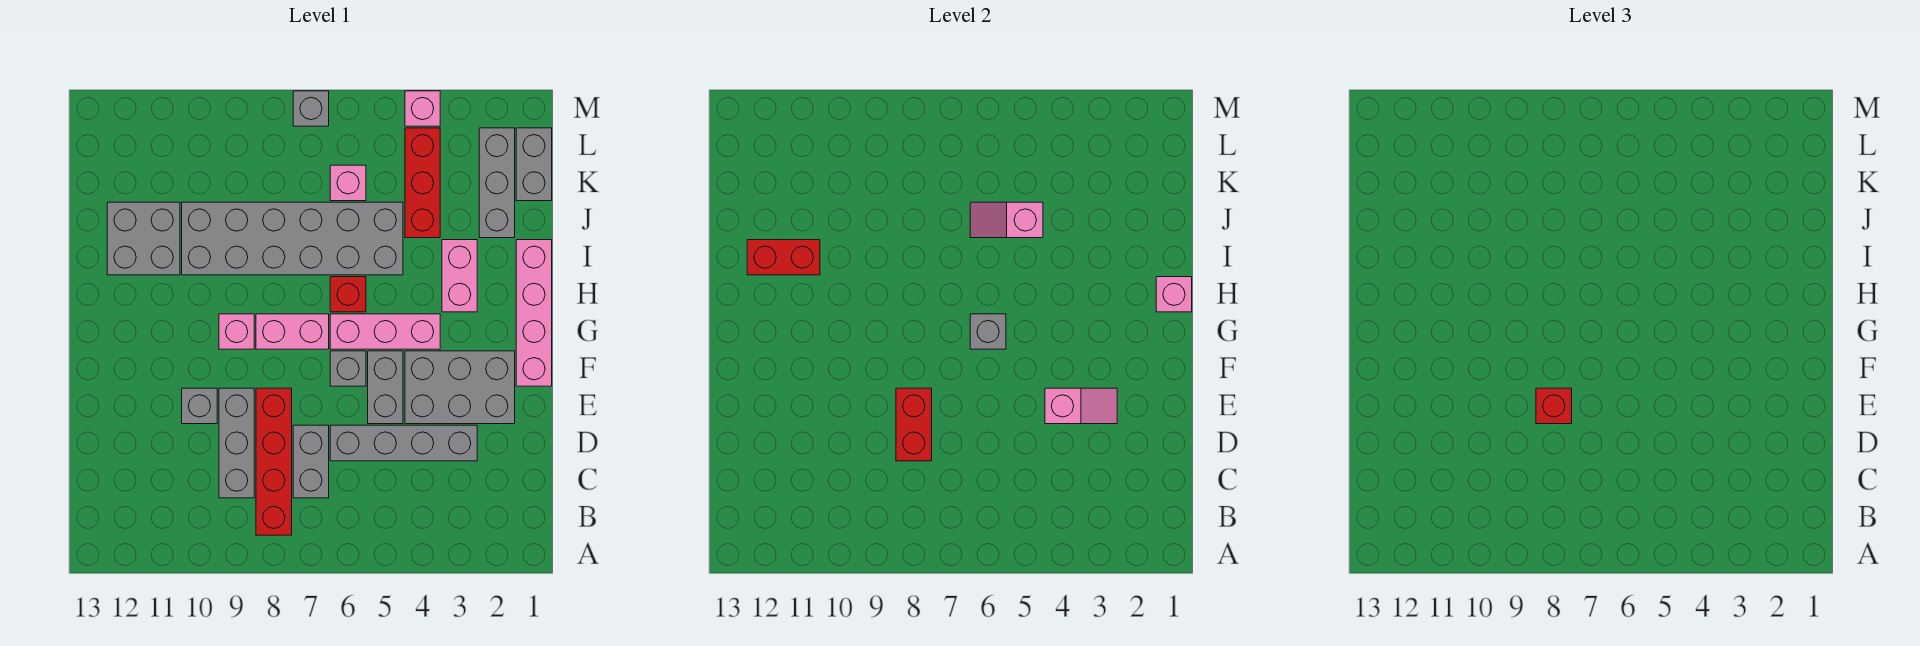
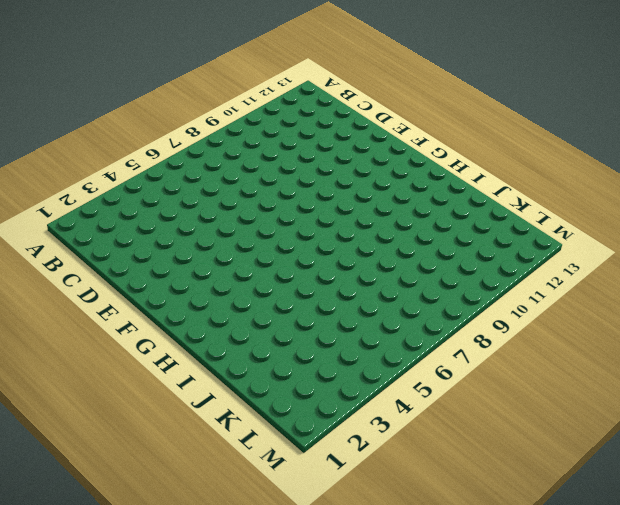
none -> red 1x4 brick [256,388,292,535]
none -> grey 1x2 brick [293,425,329,498]
none -> grey 1x3 brick [219,388,254,498]

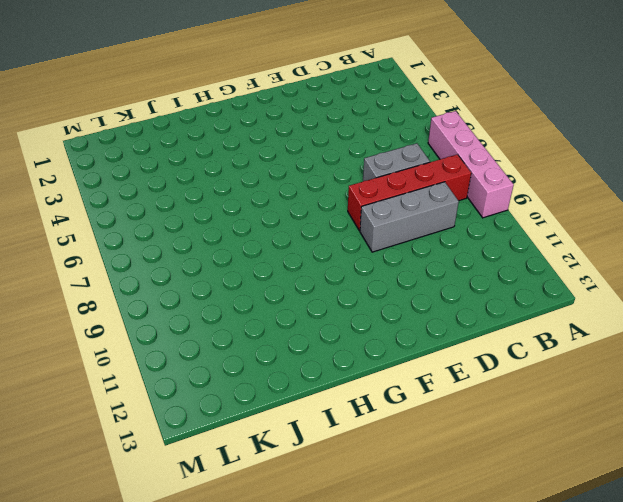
pink 1x4 brick [428,111,514,218] -> pink 1x4 brick turned to [516,240,552,386]
none -> grey 1x4 brick [330,425,477,461]
none -> grey 2x3 brick [405,351,515,424]
none -> grey 1x2 brick [368,351,403,424]

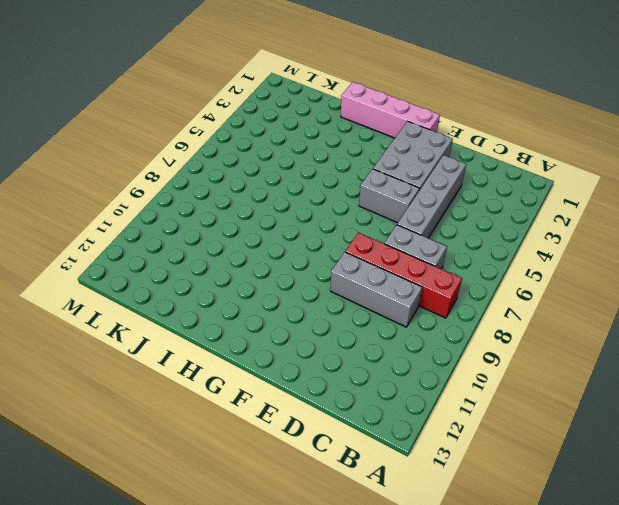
none -> grey 1x1 brick [182,388,217,424]
none -> grey 1x1 brick [330,351,366,386]
none -> pink 1x3 brick [330,314,440,349]

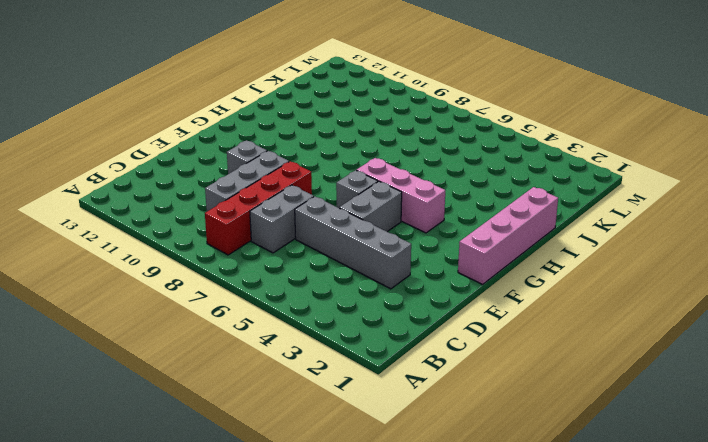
none -> grey 2x3 brick [405,351,515,424]
none -> pink 1x2 brick [256,314,329,349]
none -> pink 1x1 brick [219,314,254,349]

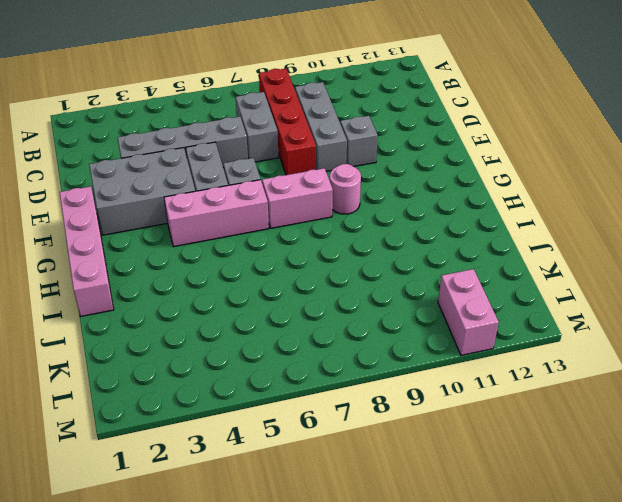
pink 1x1 round brick [330,164,361,214] -> pink 1x1 brick [219,314,254,349]
pink 1x2 brick [438,269,499,355] -> pink 1x2 brick moved to [442,240,477,312]
none -> red 1x1 brick [330,277,366,312]
none -> grey 2x6 brick [182,202,403,275]
none -> grey 2x2 brick [107,202,180,275]

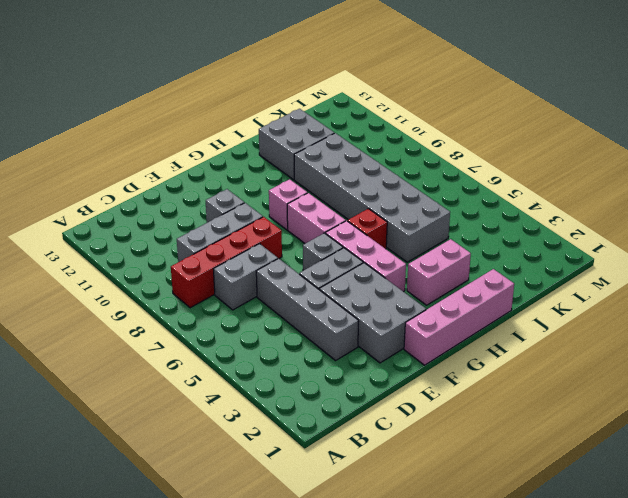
none -> grey 1x3 brick [479,128,515,238]
none -> red 1x3 brick [405,128,440,238]
none -> grey 1x2 brick [516,128,552,201]

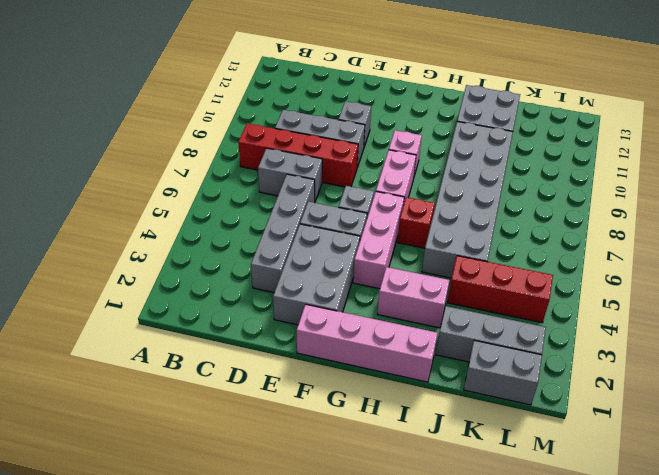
none -> pink 1x1 brick [330,165,366,201]
none -> pink 1x1 brick [405,91,440,126]
none -> grey 1x1 brick [293,91,329,126]

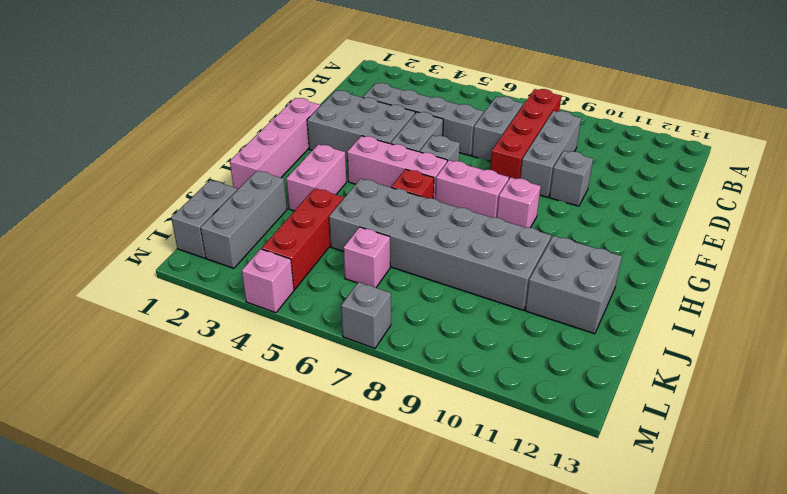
none -> red 1x2 brick [896,388,932,461]
none -> pink 1x2 slope [1045,388,1117,424]
none -> grey 1x1 brick [970,314,1006,349]

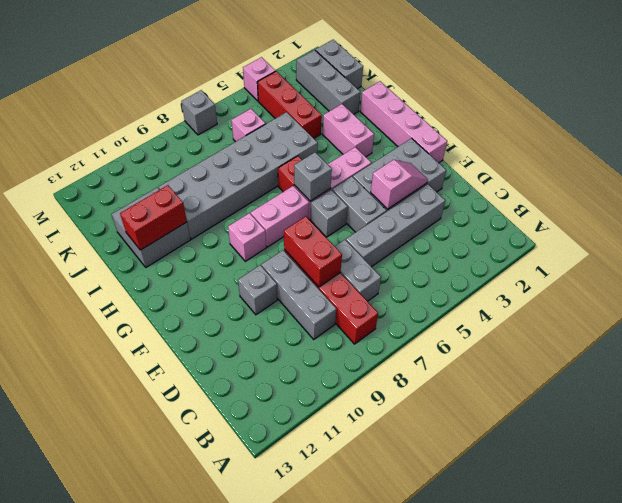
none -> pink 1x1 brick [1156,277,1192,312]
none -> pink 1x2 slope [970,202,1043,238]
none -> red 1x1 brick [1536,388,1572,424]

